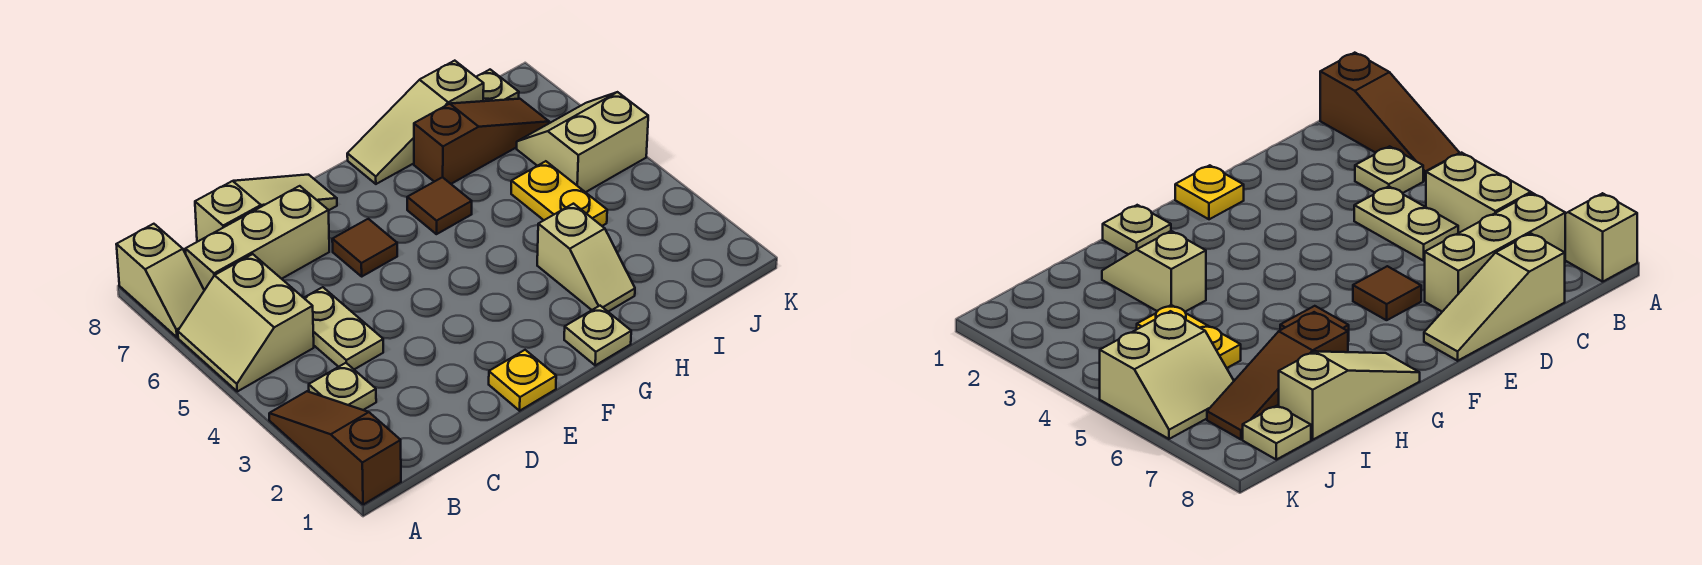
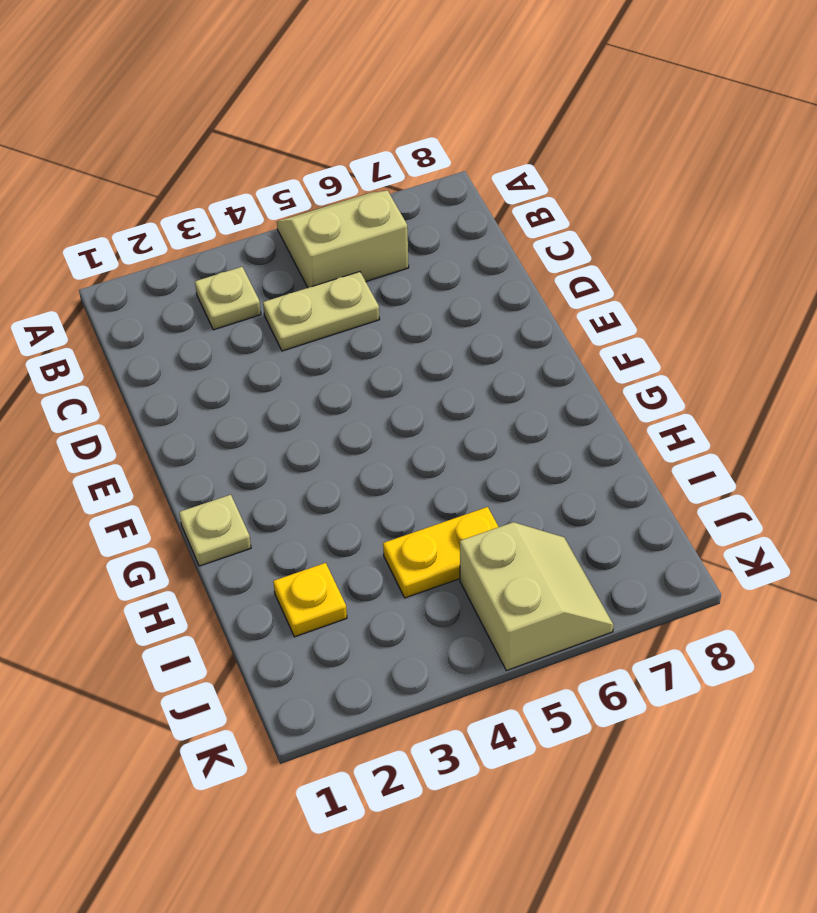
yellow 1x1 plate [273,563,347,637] -> yellow 1x1 plate moved to [489,350,556,411]
none -> brown 1x3 slope [269,391,401,505]
none -> tan 1x2 slope [116,224,204,337]
none -> tan 1x3 brick [186,186,329,290]

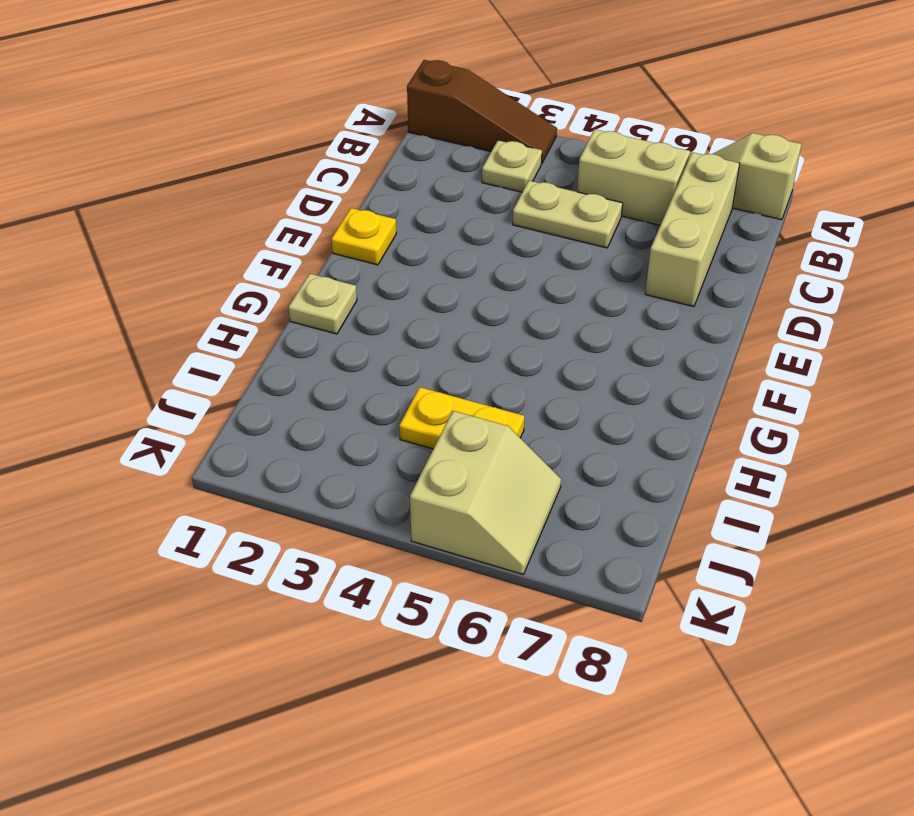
none -> tan 1x3 slope [195,175,337,242]
none -> brown 1x1 tile [332,219,397,276]
none -> brown 1x1 tile [407,177,472,234]

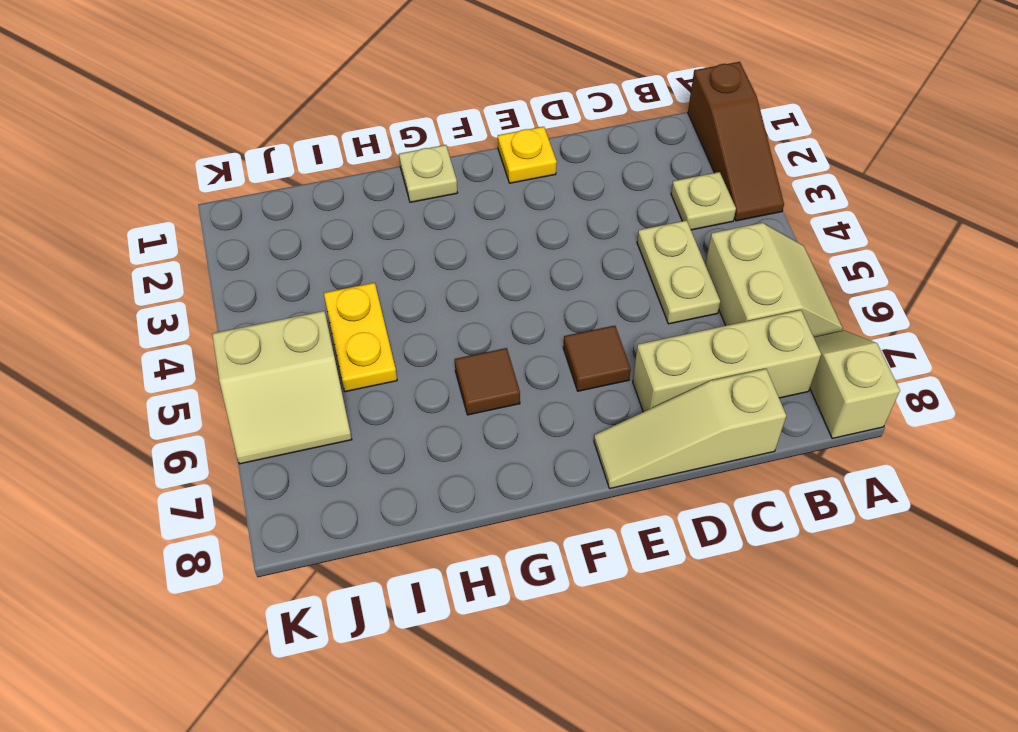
none -> tan 1x3 slope [347,61,484,184]
none -> tan 1x2 slope [537,204,635,312]
none -> brown 1x3 slope [414,99,549,184]

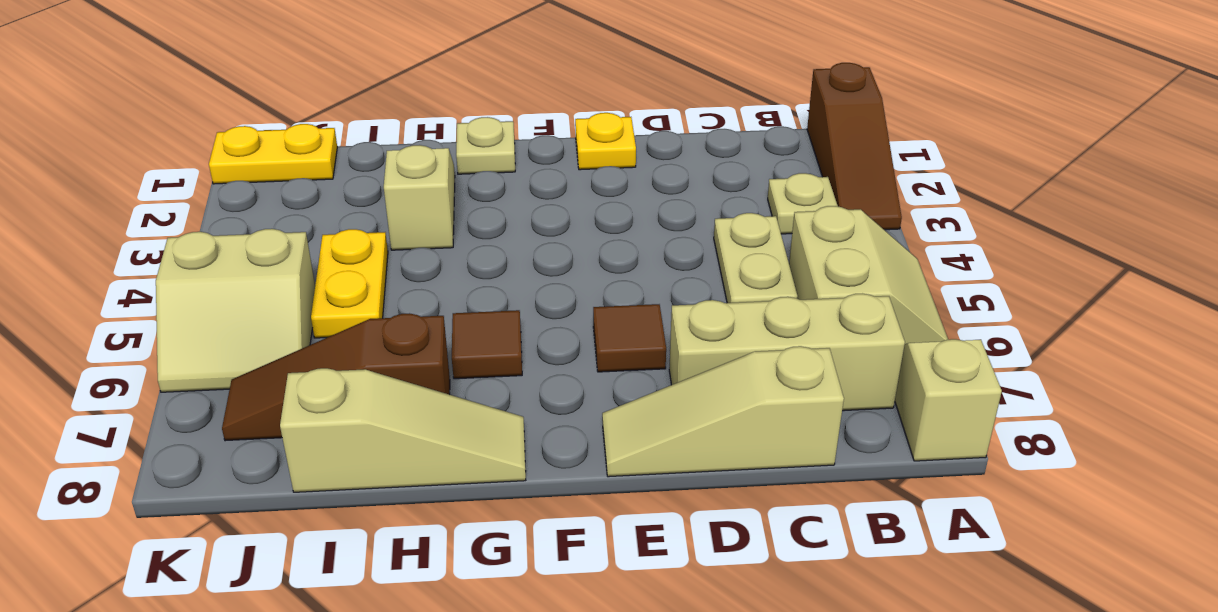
yellow 1x2 plate [209,124,337,184] -> none
none -> tan 1x1 plate [477,70,519,101]

